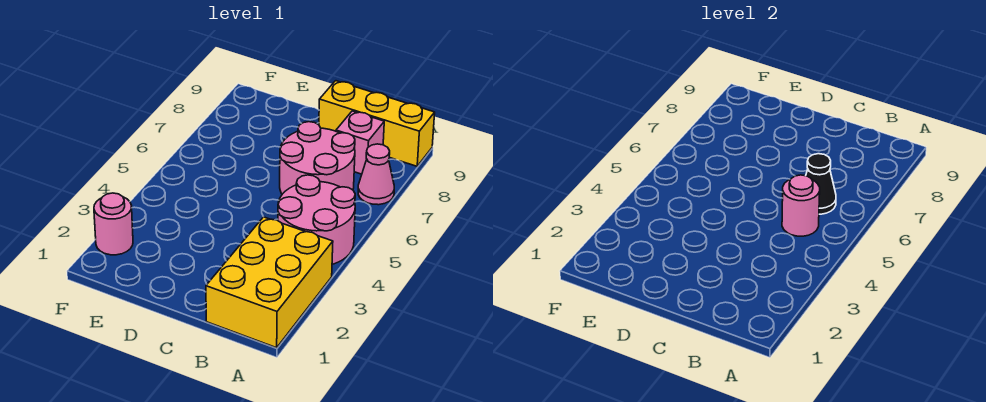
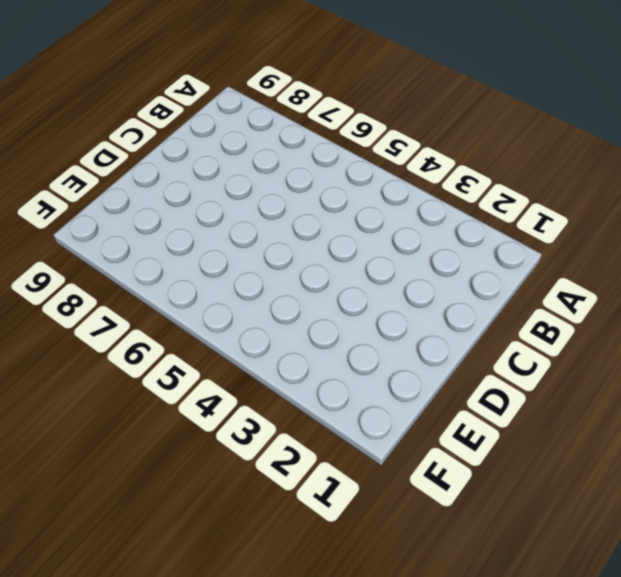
none -> yellow 2x3 brick [206,217,333,348]
none -> pink 2x2 round brick [278,175,355,264]

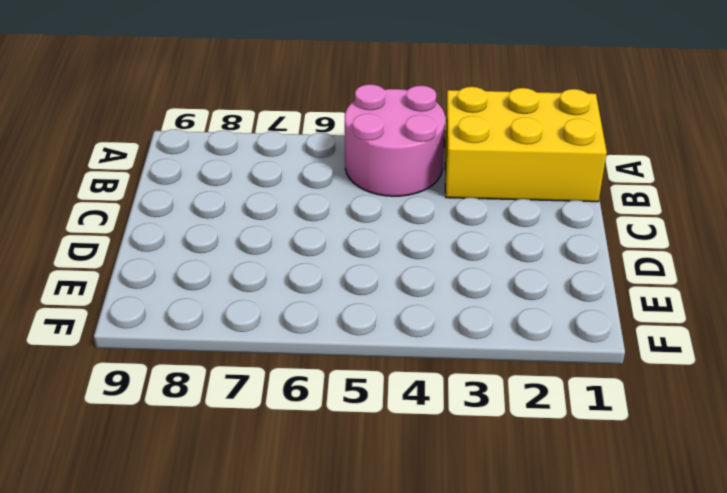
none -> pink 1x1 cone [358,144,394,205]
none -> yellow 1x3 brick [319,81,435,166]

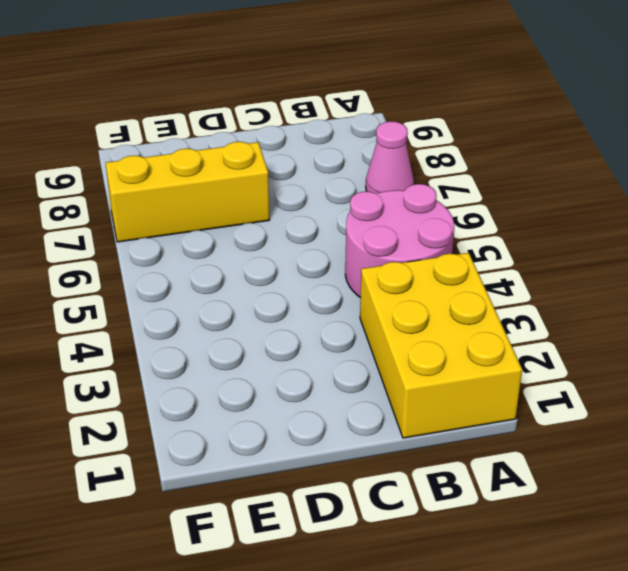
yellow 1x3 brick [106,142,269,242] -> yellow 1x3 brick moved to [319,81,435,166]
none -> pink 2x2 round brick [280,122,355,194]
none -> pink 1x1 brick [336,111,384,174]

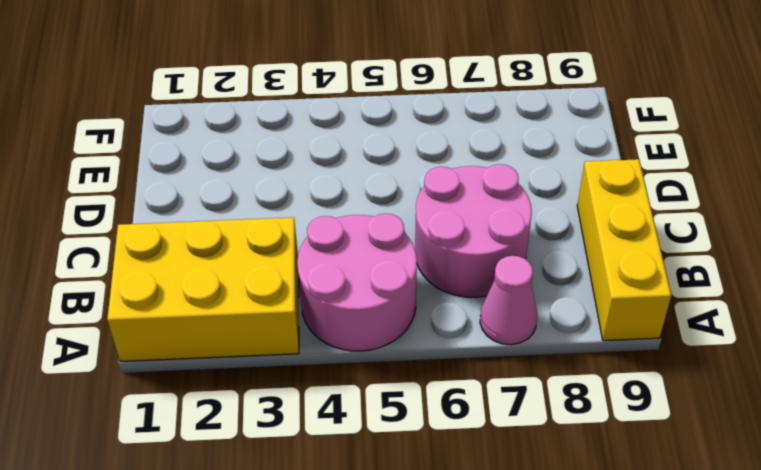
none -> pink 1x1 brick [336,111,384,174]
none -> pink 1x1 round brick [94,193,133,255]

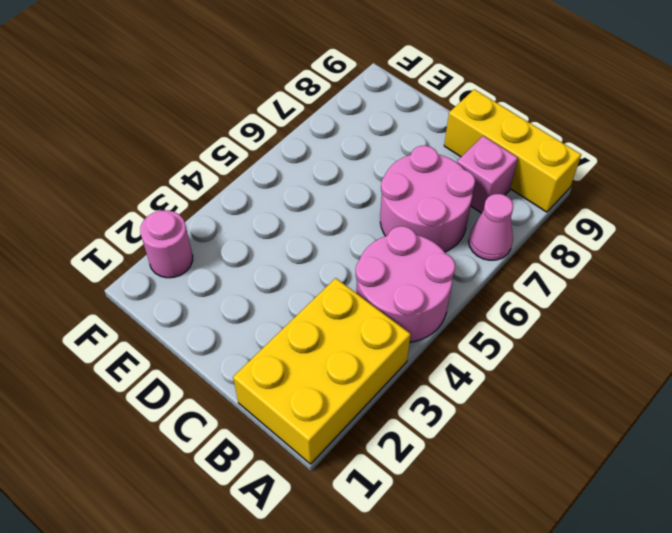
none -> pink 1x1 round brick [782,175,820,236]
none -> black 1x1 cone [806,154,836,214]

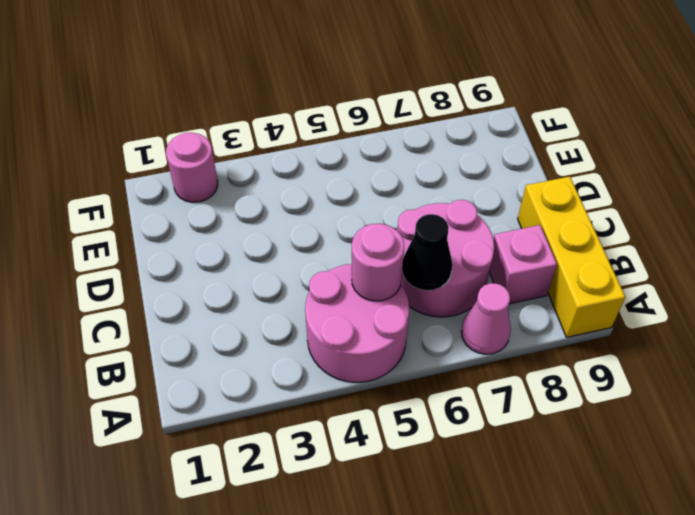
none -> yellow 2x3 brick [206,217,333,348]

